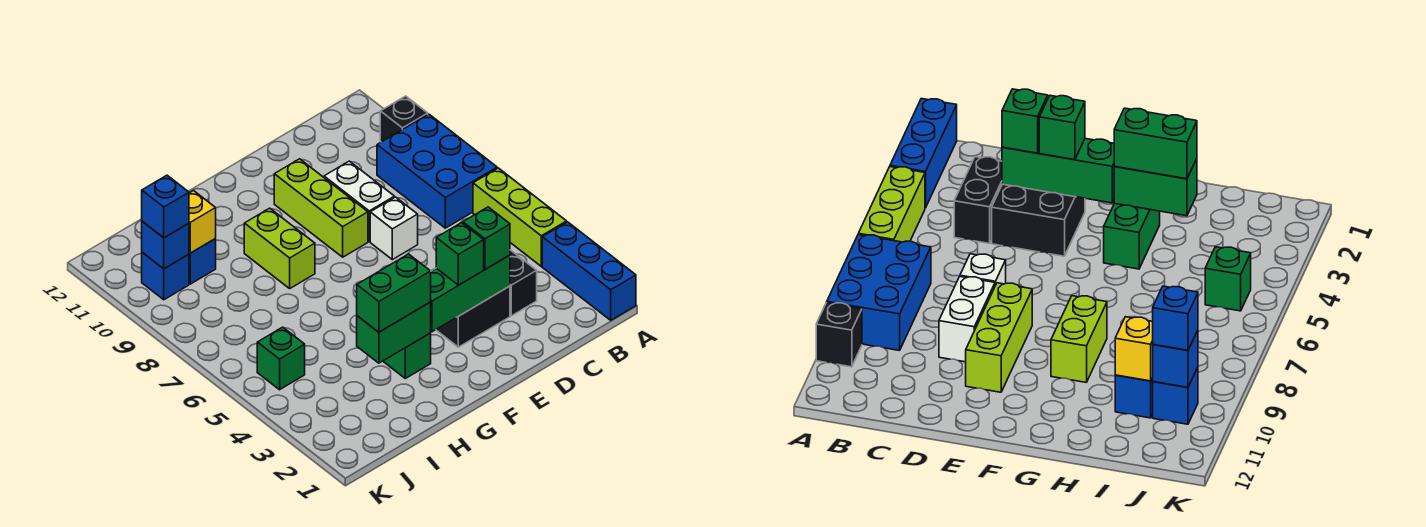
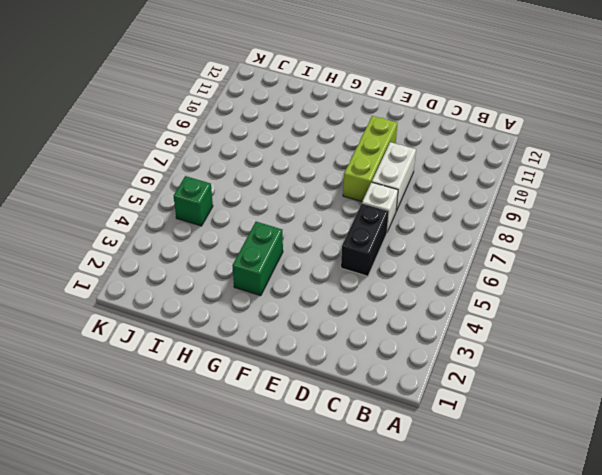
black 1x2 brick [341,203,389,276] -> black 1x2 brick moved to [510,250,537,316]
none -> blue 1x3 brick [542,222,636,320]
none -> lime 1x3 brick [473,168,567,266]
none -> blue 2x3 brick [377,114,497,228]

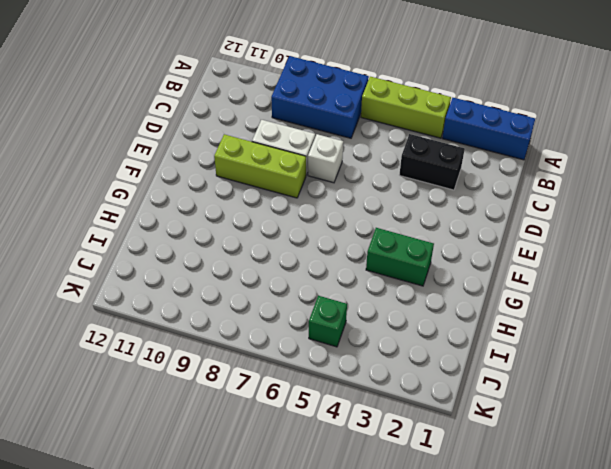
none -> black 1x1 brick [380,96,428,142]
none -> black 2x2 brick [432,268,510,347]
none -> lime 1x2 brick [244,208,315,288]

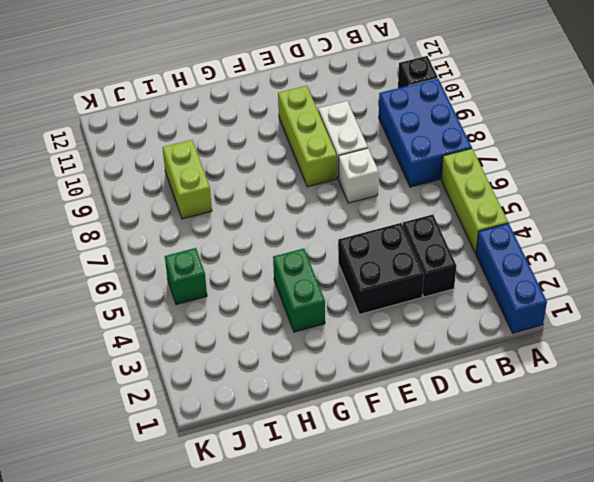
lime 1x2 brick [162,140,212,219] -> lime 1x2 brick moved to [244,208,315,288]
none -> blue 1x1 brick [189,239,216,284]
none -> blue 1x1 brick [142,252,189,300]
none -> green 1x3 brick [431,255,510,332]

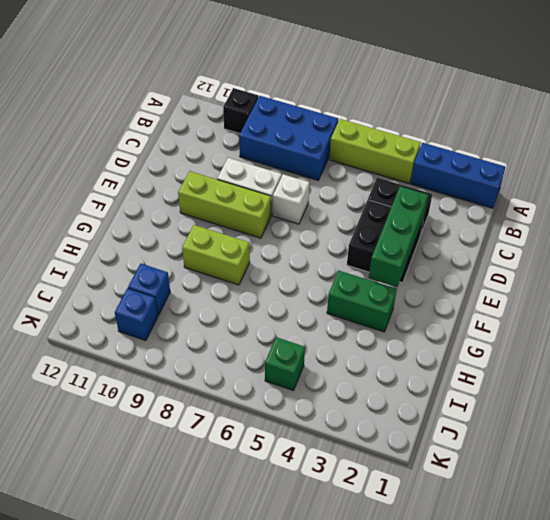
none -> green 1x2 brick [357,302,431,363]
none -> yellow 1x1 brick [189,191,216,253]
none -> blue 1x1 brick [142,221,189,269]

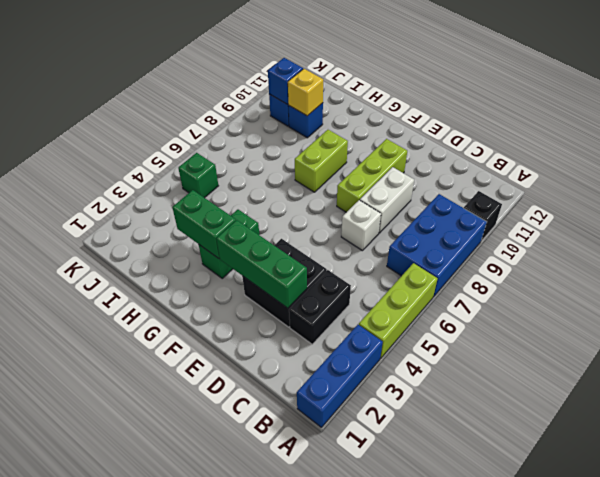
none -> green 1x1 brick [463,207,510,269]
none -> green 1x1 brick [436,223,484,285]
none -> green 1x2 brick [357,254,431,332]

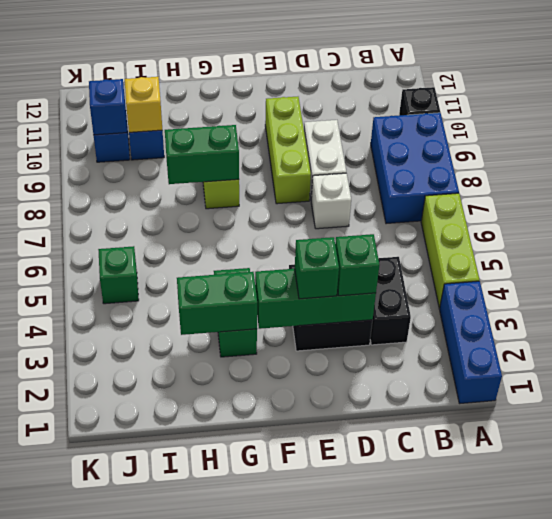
green 1x2 brick [165,125,239,184] -> green 1x2 brick moved to [357,254,431,332]
none -> blue 1x1 brick [142,175,189,238]

